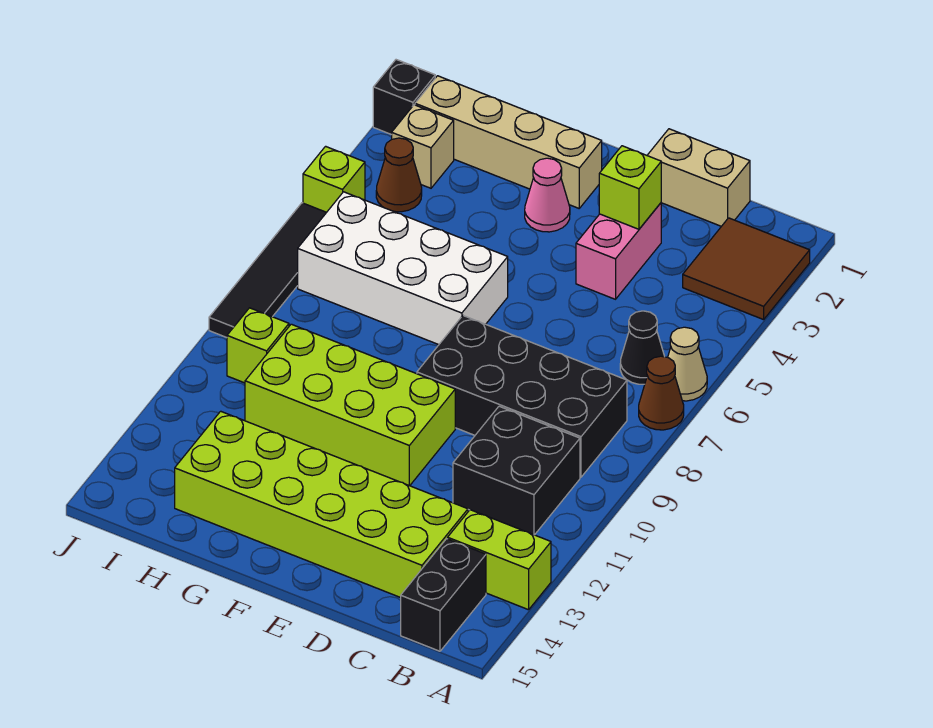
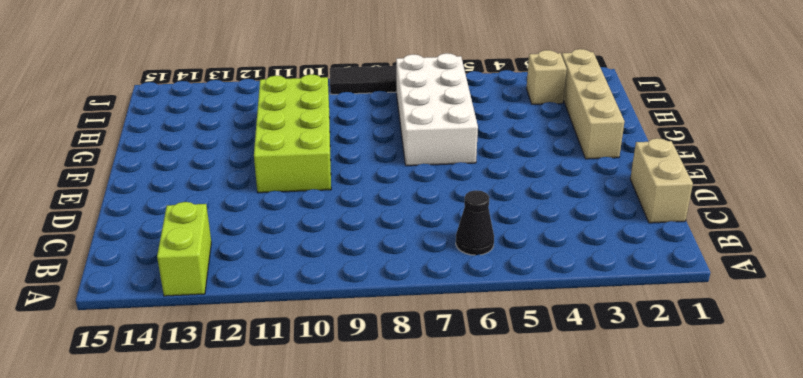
none -> brown 2x2 tile [683,218,810,320]
none -> tan 1x1 cone [668,327,707,401]
none -> brown 1x1 cone [639,356,684,430]

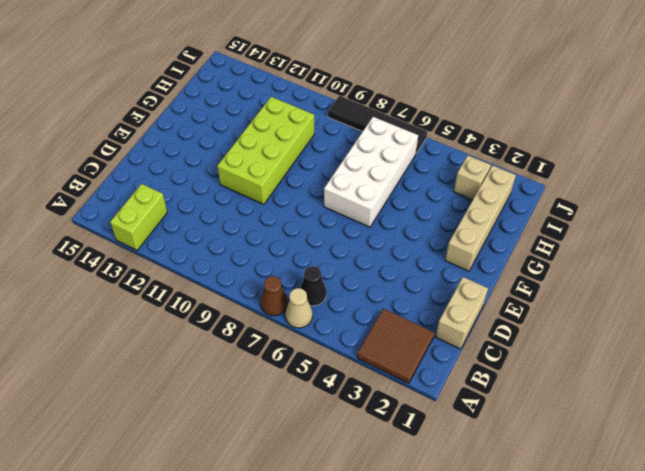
none -> black 2x4 brick [417,316,627,477]
none -> black 2x2 brick [453,406,580,535]
none -> black 1x2 brick [401,539,486,651]

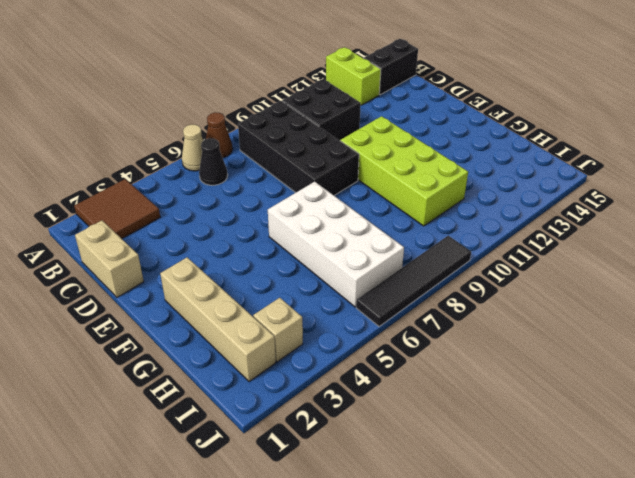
none -> lime 2x6 brick [175,411,468,598]
none -> pink 1x2 brick [576,203,661,299]
none -> pink 1x1 cone [525,158,570,232]

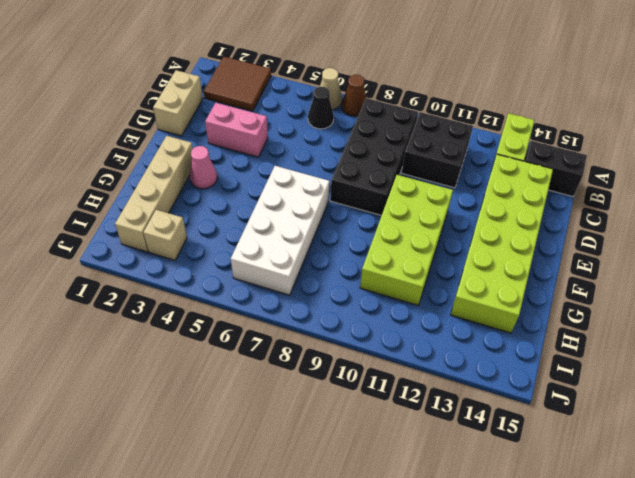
none -> brown 1x1 cone [376,138,422,212]
none -> lime 1x1 brick [227,308,289,383]
none -> black 1x1 brick [373,60,435,135]

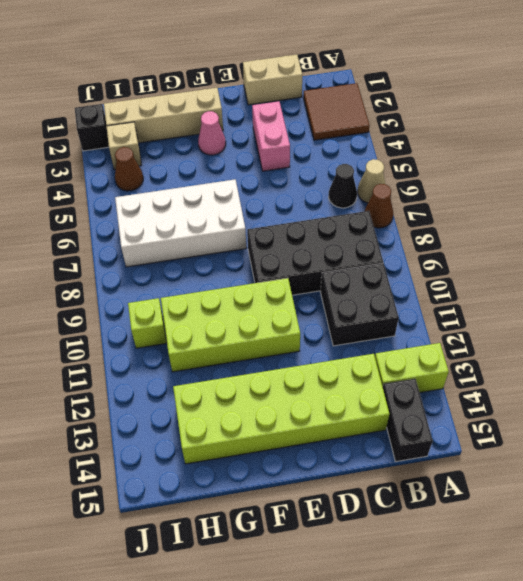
none -> lime 1x1 brick [303,146,365,212]
none -> black 1x4 tile [209,203,327,338]
none -> lime 1x1 brick [599,146,661,229]

